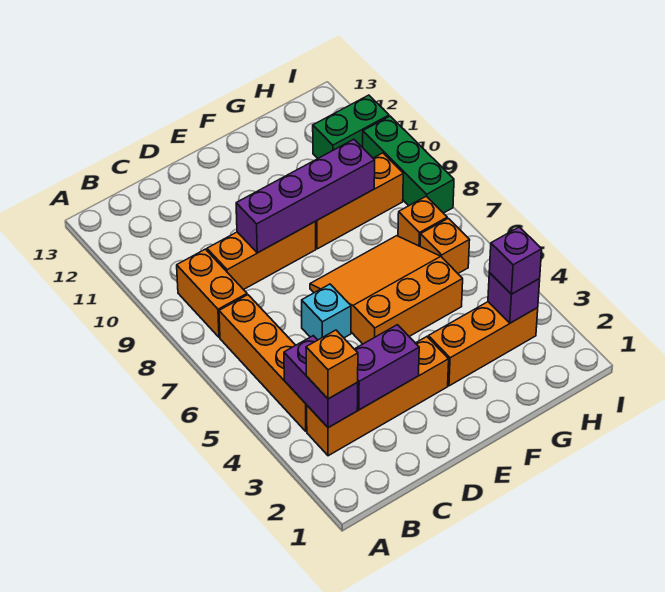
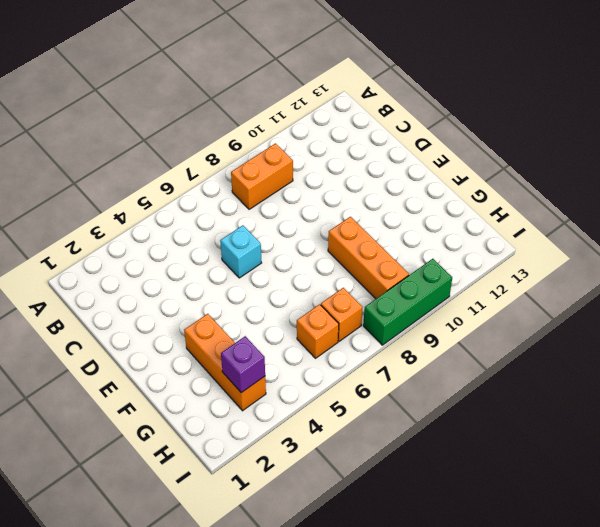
none -> orange 1x4 brick [307,337,449,456]
none -> orange 1x4 brick [219,295,307,431]
none -> orange 1x3 brick [207,222,316,290]

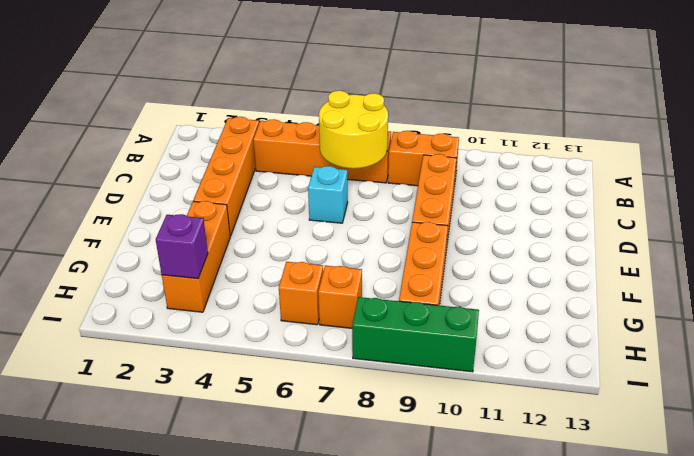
yellow 2x2 round brick [319,91,388,169] -> none
none -> orange 3x3 slope [310,236,463,344]
none -> green 1x2 brick [313,95,389,158]
none -> purple 1x2 brick [284,336,358,428]

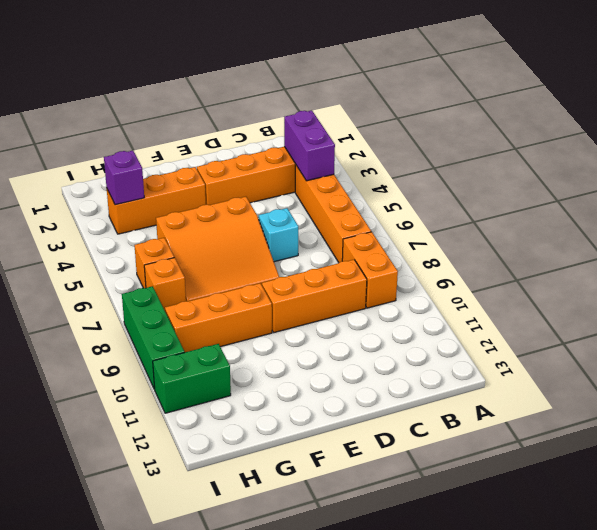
none -> purple 1x2 brick [355,325,419,410]
none -> purple 1x4 brick [236,139,375,253]
none -> orange 1x1 brick [306,330,358,399]

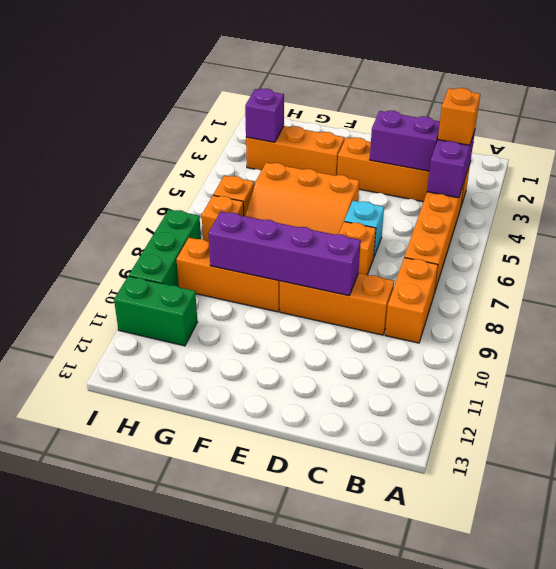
orange 1x1 brick [339,222,376,275] -> none
none -> purple 1x1 brick [489,227,542,294]

